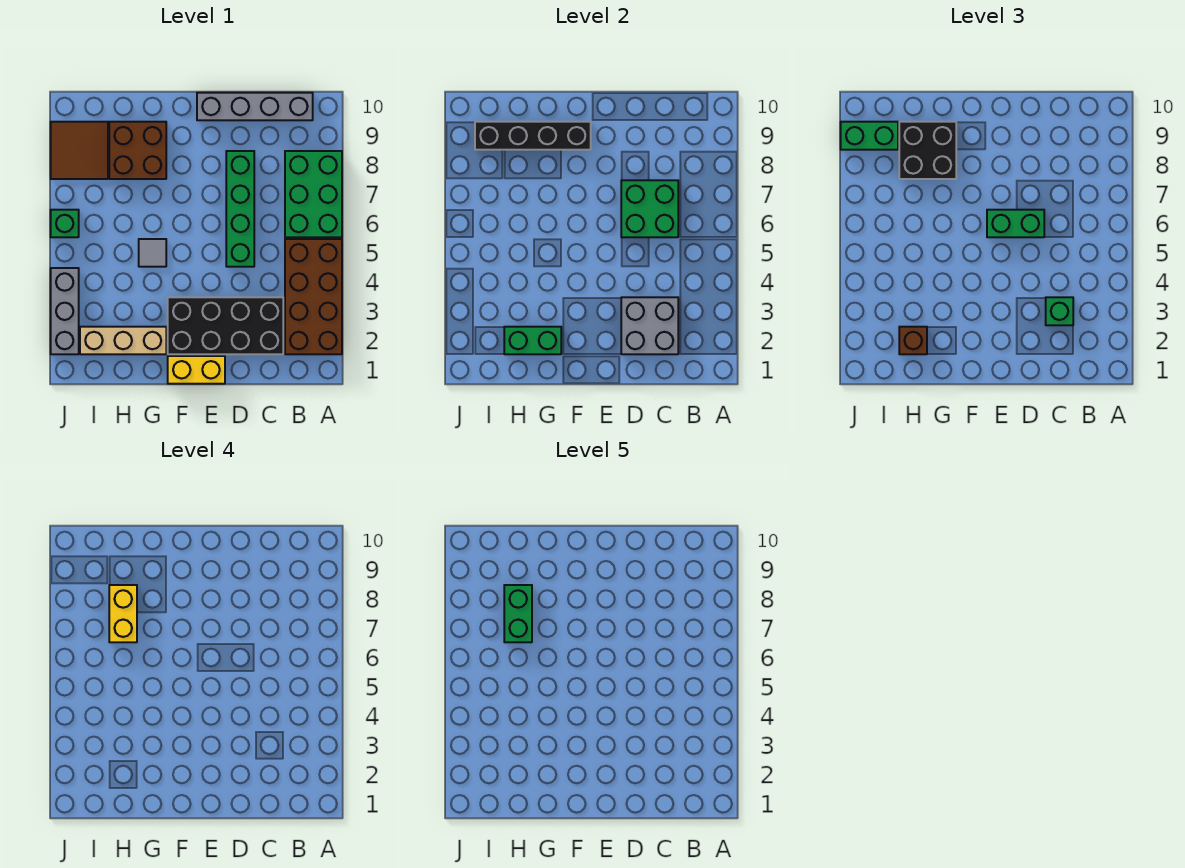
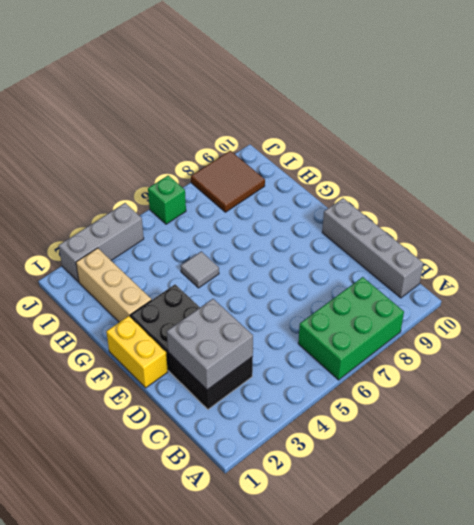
none -> brown 2x4 brick [285,239,342,354]
none -> green 1x4 brick [226,151,254,267]
none -> brown 2x2 brick [109,122,166,179]

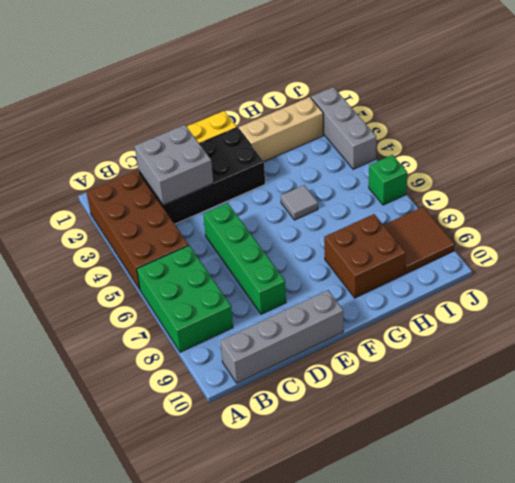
none -> green 2x2 brick [621,180,678,237]
none -> black 1x4 brick [475,122,591,150]
none -> green 1x2 brick [504,327,561,354]

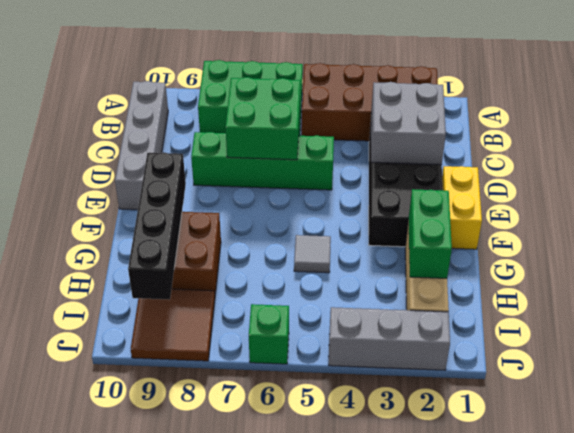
none -> green 1x1 brick [1046,297,1073,325]
none -> green 1x2 brick [987,210,1044,237]
none -> black 2x2 brick [899,122,956,179]

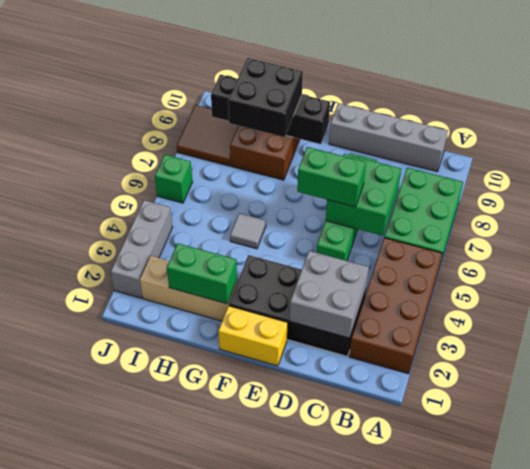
none -> green 1x1 brick [1046,297,1073,325]
none -> brown 1x1 brick [899,327,927,354]
none -> green 1x2 brick [841,122,898,150]

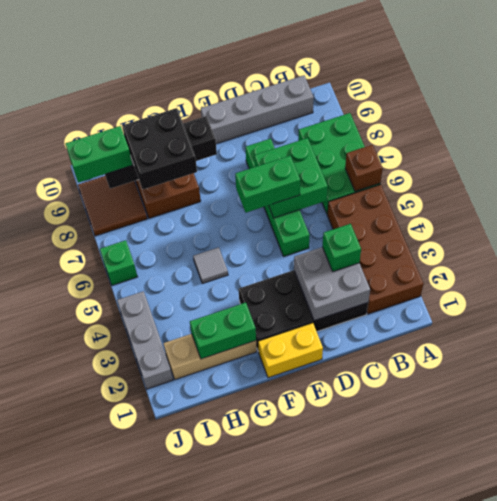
brown 1x1 brick [345,145,383,191] -> brown 1x1 brick moved to [899,327,927,354]
none -> yellow 1x2 brick [109,585,137,642]
none -> green 1x2 brick [504,585,532,642]

